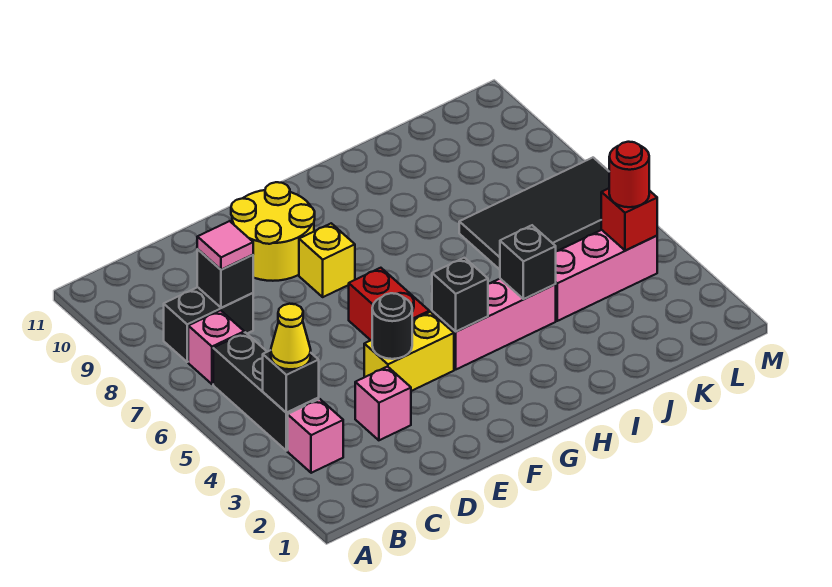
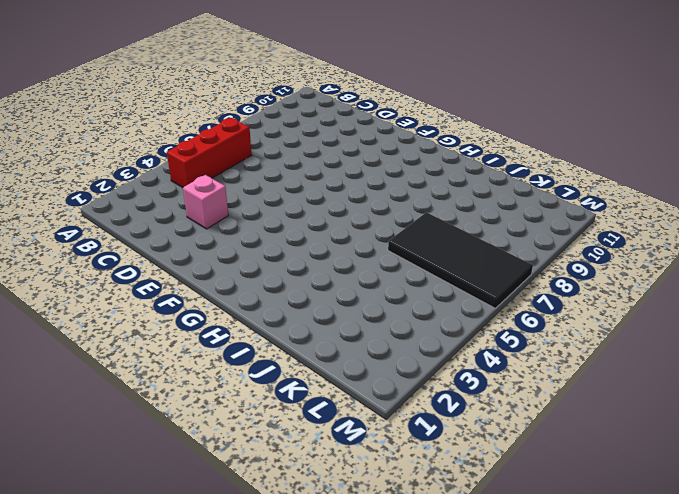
red 1x3 brick [167,118,252,187] -> black 1x3 brick [213,332,319,451]
none -> pink 1x1 brick [288,399,343,473]
none -> pink 1x1 brick [188,310,244,384]
none -> black 1x2 brick [164,287,253,362]

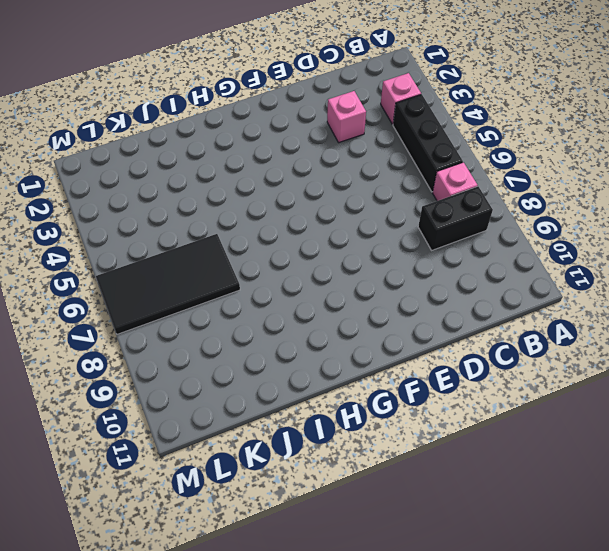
none -> yellow 1x2 brick [364,312,454,391]
none -> yellow 2x2 round brick [231,182,315,281]
none -> red 1x2 brick [349,268,429,340]

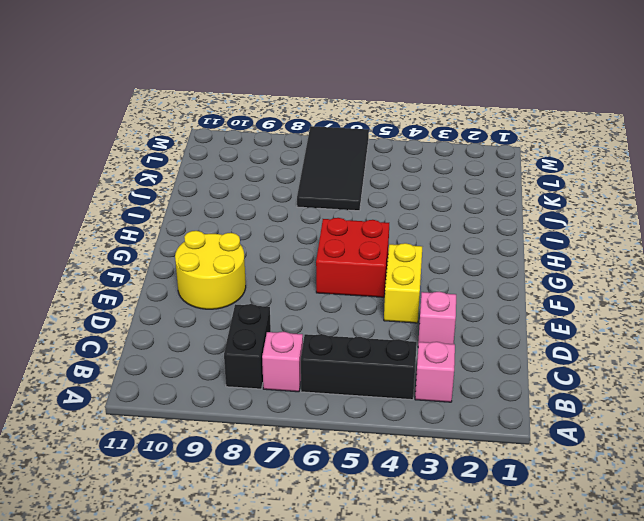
red 2x2 brick [316,218,389,297] -> red 1x2 brick [349,268,429,340]
none -> yellow 1x1 brick [299,223,355,297]
none -> pink 1x3 brick [432,279,556,369]
none -> pink 1x3 brick [556,230,657,321]

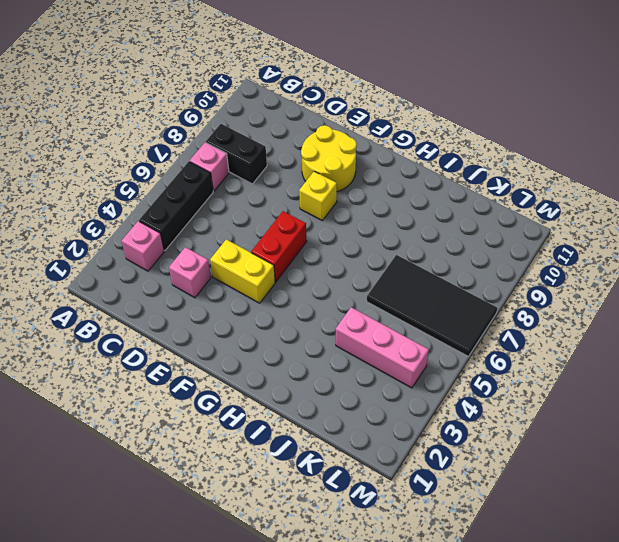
none -> pink 1x3 brick [432,279,556,369]
none -> black 1x1 brick [263,350,319,413]
none -> black 1x1 brick [197,249,253,308]

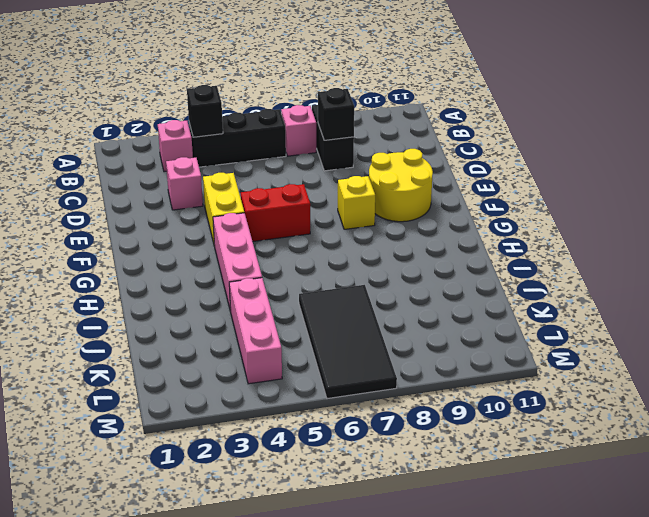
none -> black 1x1 round brick [372,293,412,359]
none -> black 1x1 brick [432,258,488,332]
none -> black 1x1 brick [500,225,556,299]

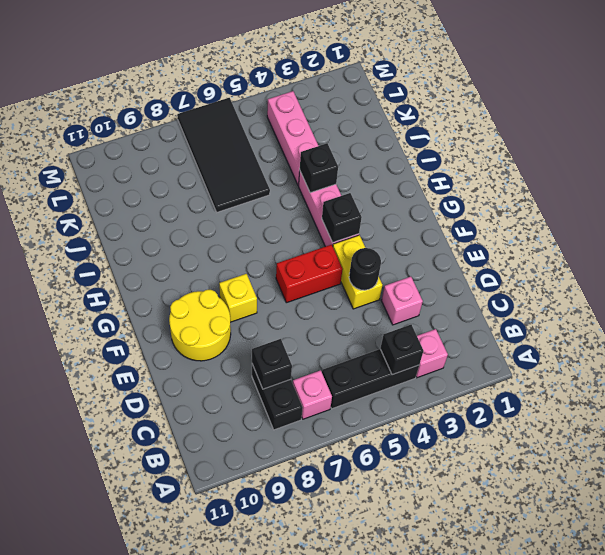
none -> red 1x1 brick [601,189,657,250]
none -> yellow 1x1 cone [271,304,311,369]
none -> pink 1x1 tile [197,221,253,270]

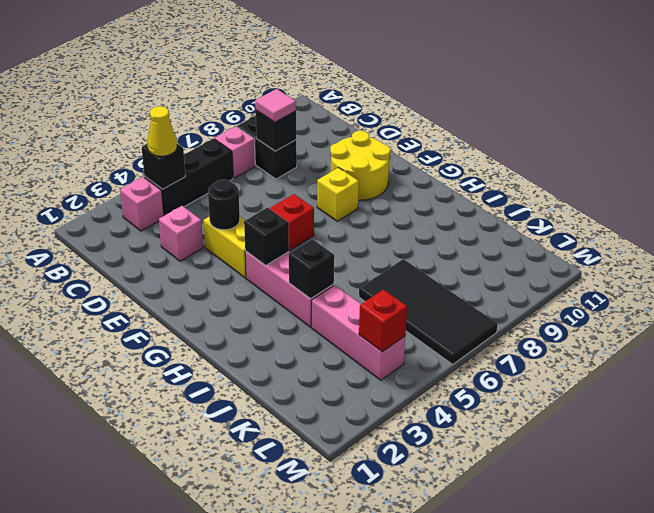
none -> red 1x1 round brick [609,142,649,207]

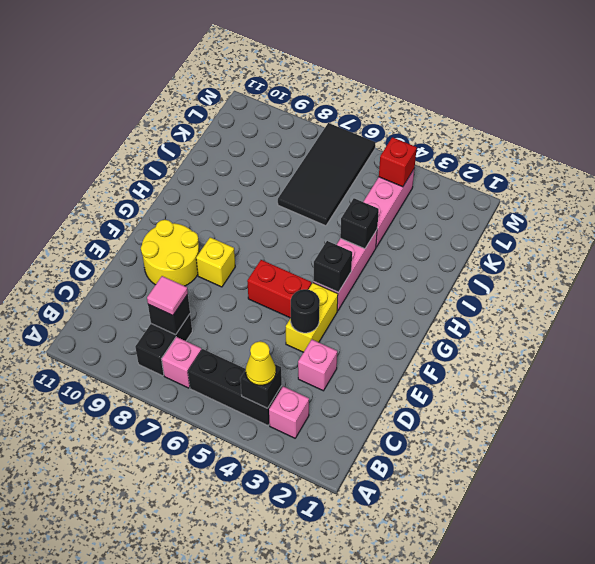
none -> red 1x1 round brick [609,142,649,207]

